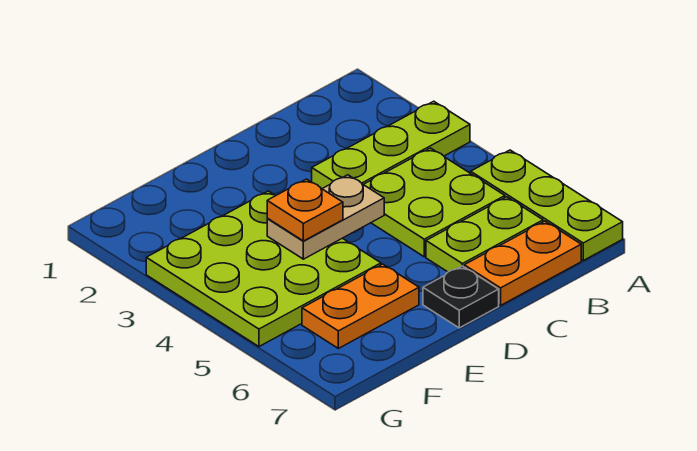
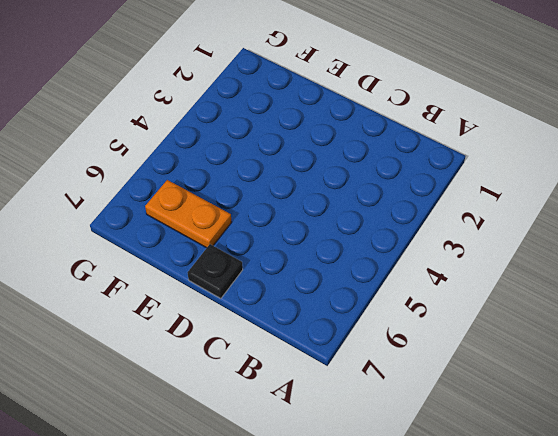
none -> lime 1x3 plate [312,101,470,189]
none -> lime 1x3 plate [471,150,623,260]

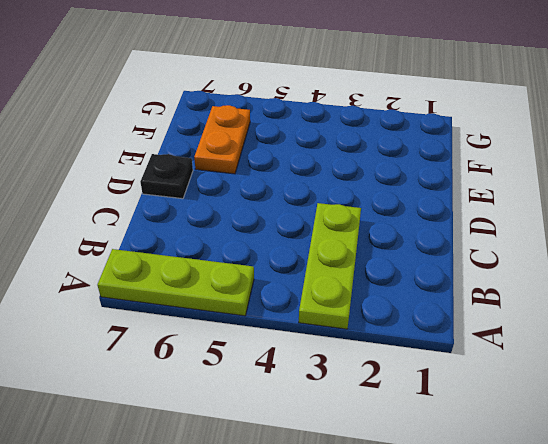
none -> lime 2x2 plate [363,148,505,257]
none -> lime 1x2 plate [426,197,543,272]

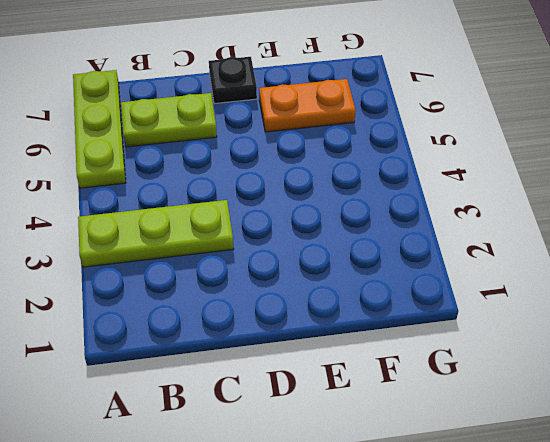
none -> lime 2x2 plate [363,148,505,257]
none -> orange 1x2 plate [464,221,581,305]

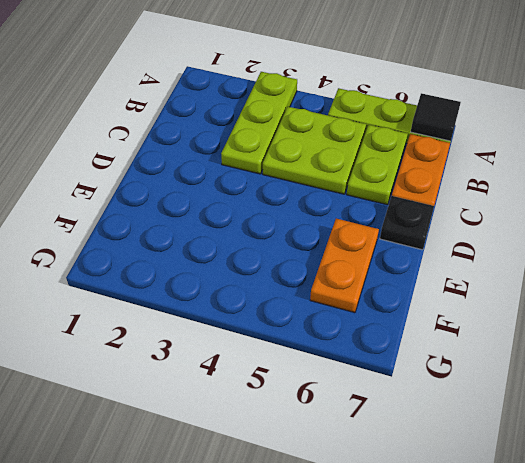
black 1x1 tile [411,93,461,141] -> none
none -> lime 3x3 plate [146,191,381,347]
none -> tan 1x2 plate [267,175,384,259]

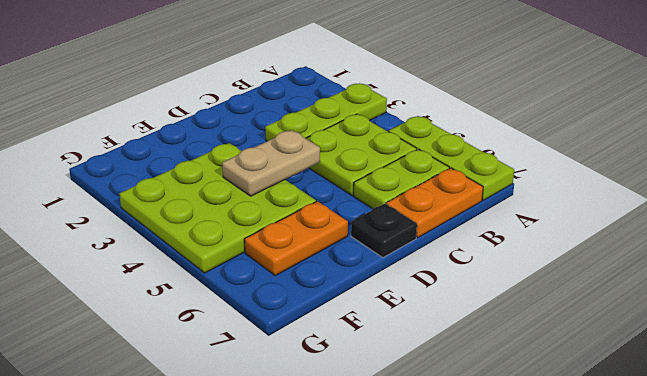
none -> orange 1x1 plate [267,179,343,241]

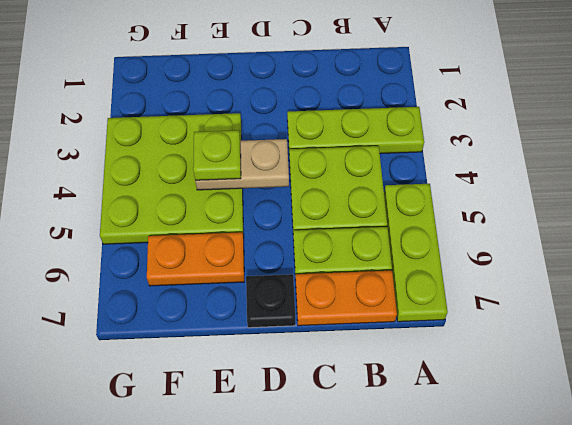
lime 1x1 plate [193,130,241,180] -> orange 1x1 plate [267,179,343,241]

